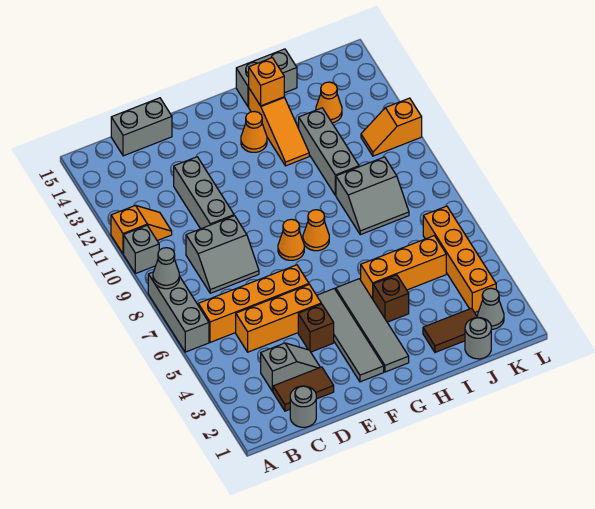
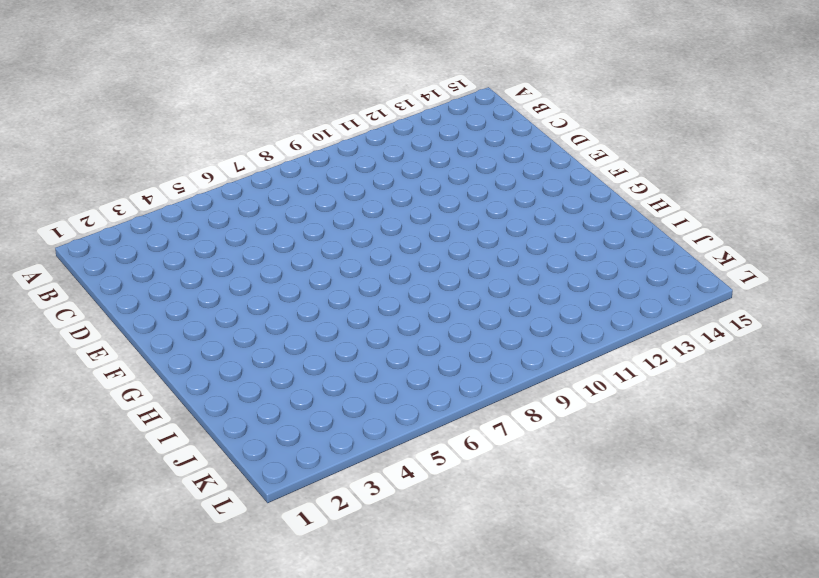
none -> grey 1x3 brick [148,272,209,352]
none -> grey 1x1 brick [124,226,159,274]
none -> orange 1x2 slope [111,206,172,254]
none -> orange 1x4 brick [198,265,309,342]

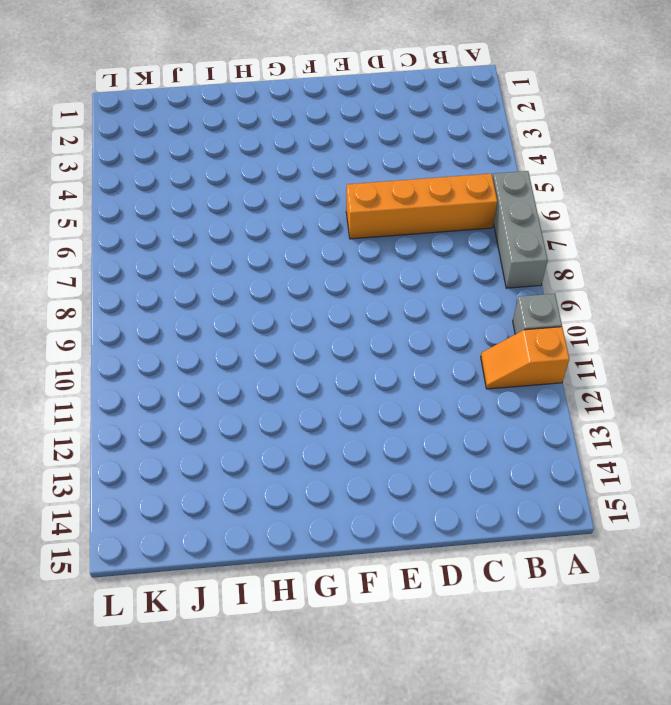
none -> grey 1x1 round brick [290,386,316,427]
none -> brown 1x2 tile [273,367,334,411]
none -> grey 1x2 slope [261,343,320,392]
none -> orange 1x3 brick [236,284,321,352]

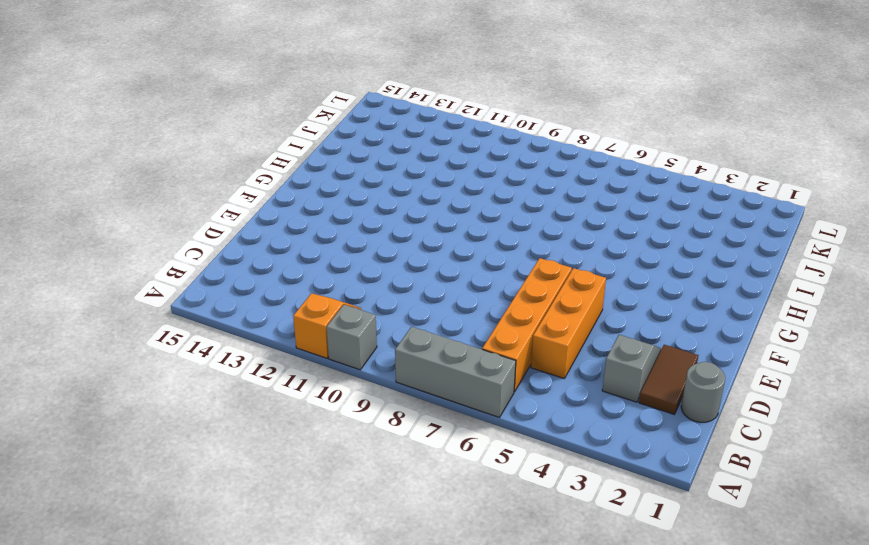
none -> grey 2x2 slope [186,216,259,293]
none -> grey 1x2 brick [111,98,172,156]
none -> grey 1x3 brick [174,157,234,229]
none -> brown 1x1 brick [298,304,334,352]

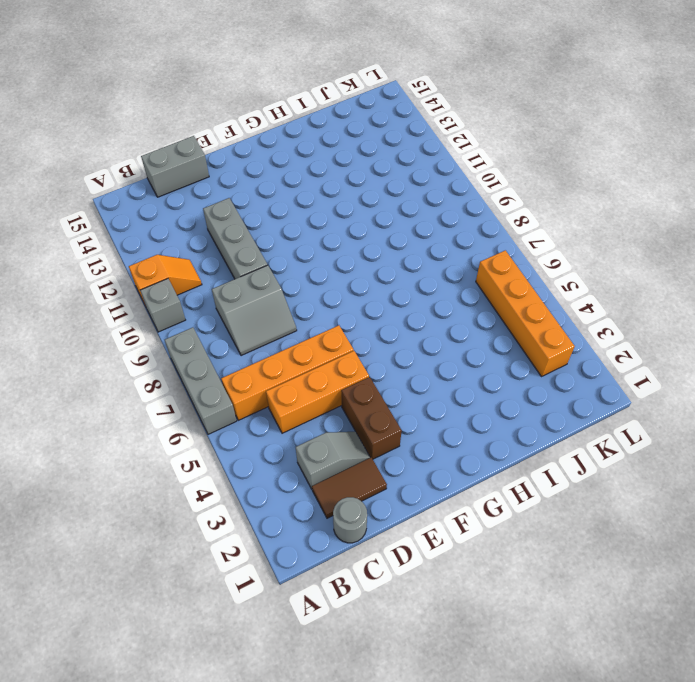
brown 1x2 brick [341,377,402,459] -> brown 1x1 brick [298,304,334,352]
none -> grey 1x4 tile [317,289,384,382]
none -> orange 1x1 cone [278,219,304,260]
none -> grey 1x4 tile [336,279,409,372]
none -> orange 1x1 cone [303,210,329,251]

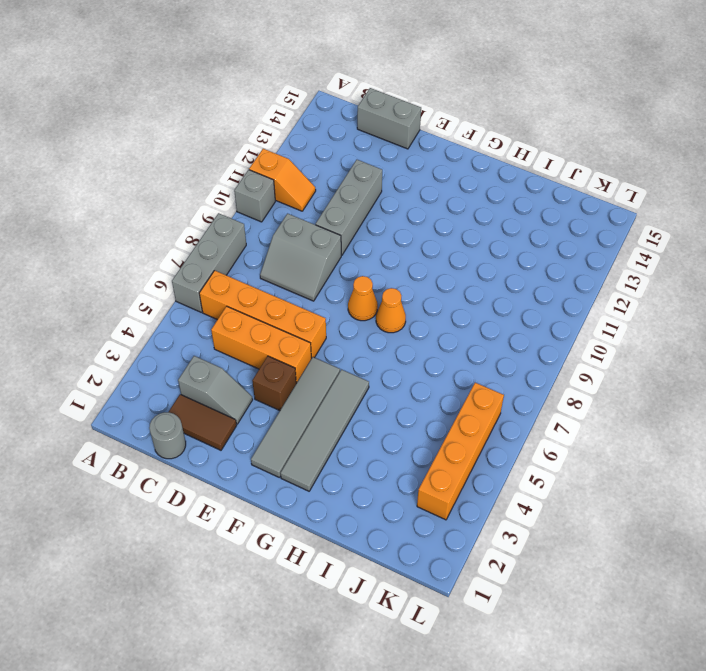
none -> orange 1x1 cone [241,111,267,152]
none -> brown 1x1 brick [373,275,409,322]
none -> orange 1x3 brick [361,236,446,299]
none -> orange 1x3 slope [249,89,309,166]

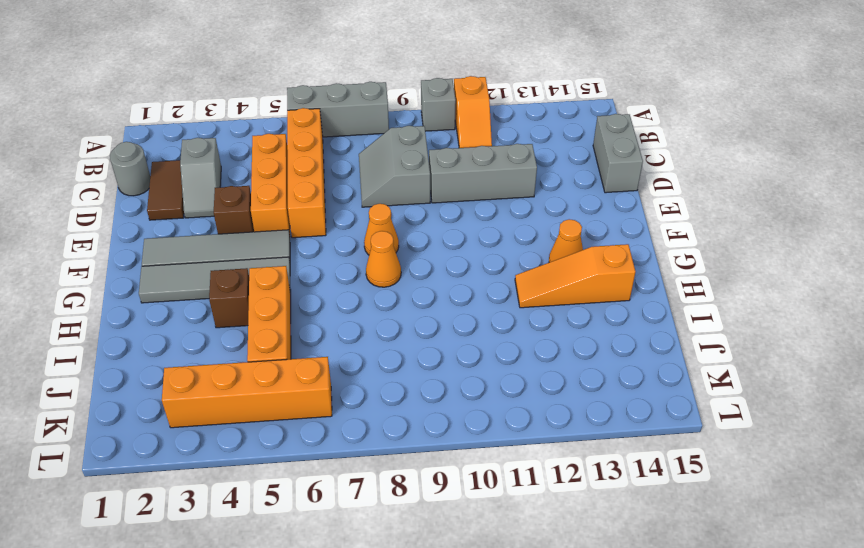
none -> grey 1x2 brick [236,49,297,107]
none -> brown 1x2 tile [423,308,478,352]
none -> grey 2x2 slope [336,157,409,235]
none -> grey 1x3 brick [299,108,359,195]

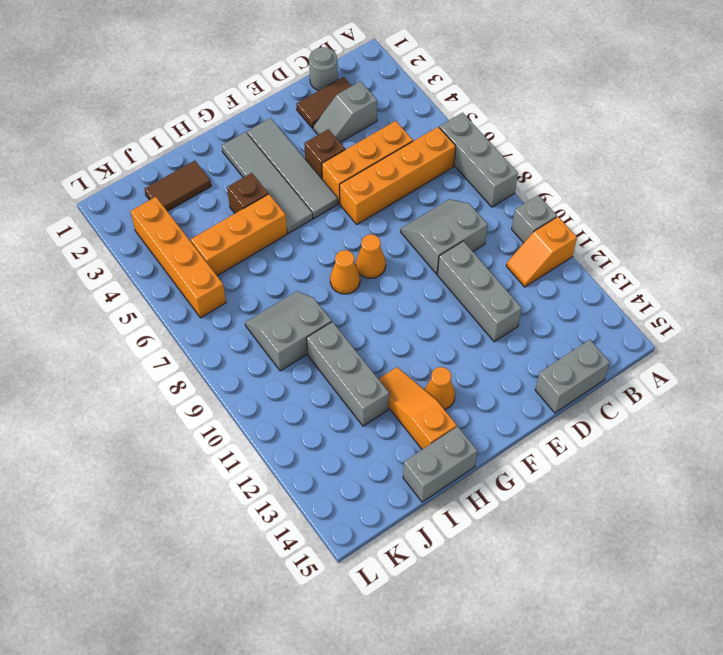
none -> grey 1x1 round brick [465,318,491,359]
none -> orange 1x1 cone [316,82,342,123]
none -> grey 1x1 cone [478,288,504,329]
none -> orange 1x2 slope [361,98,422,156]

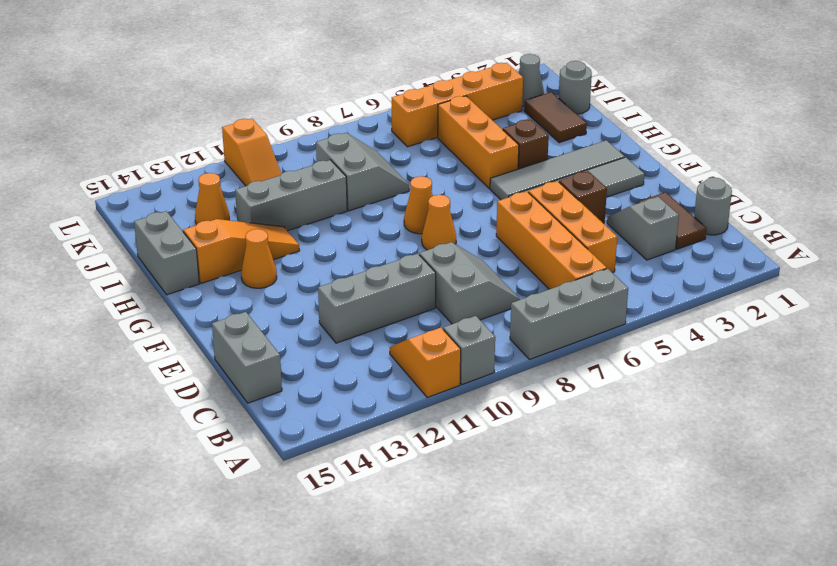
none -> grey 1x1 cone [153,248,179,289]
none -> orange 1x1 brick [249,58,284,106]

